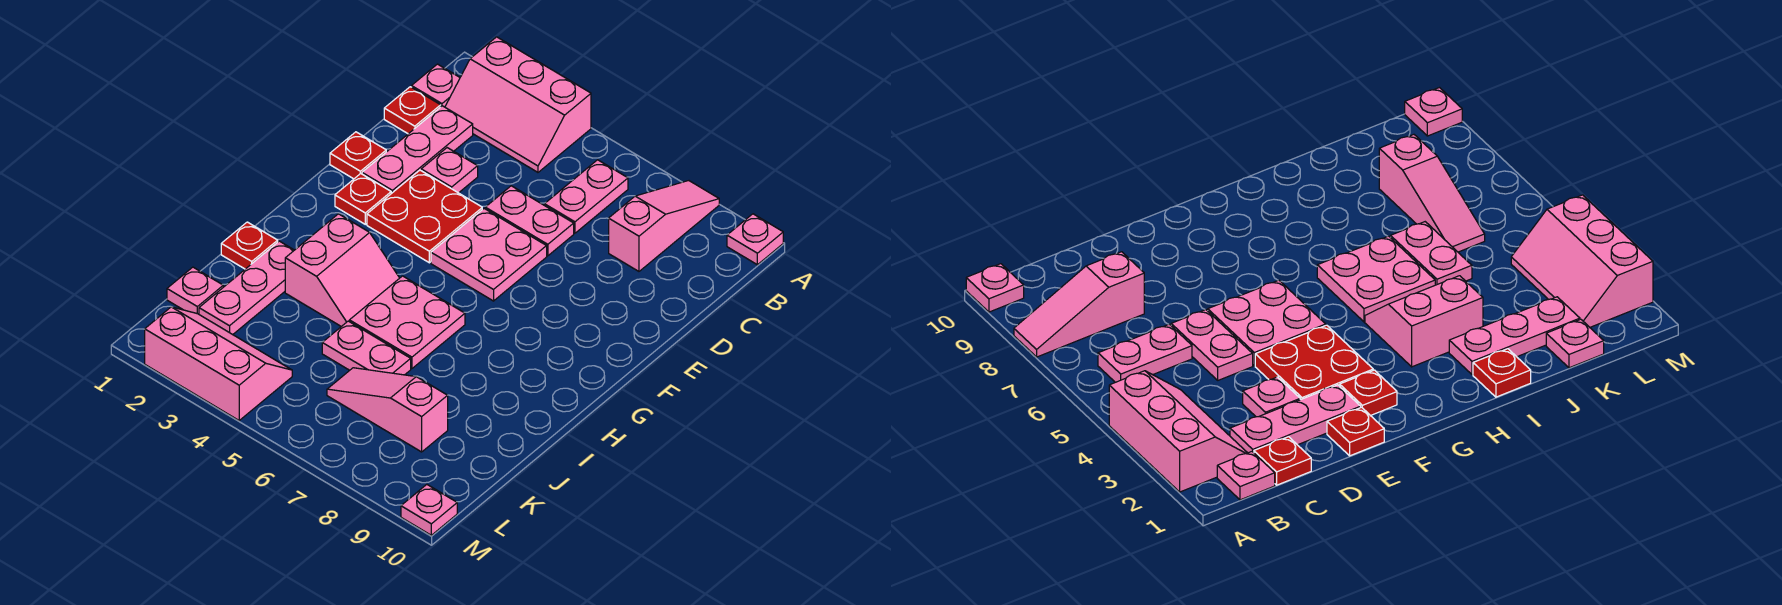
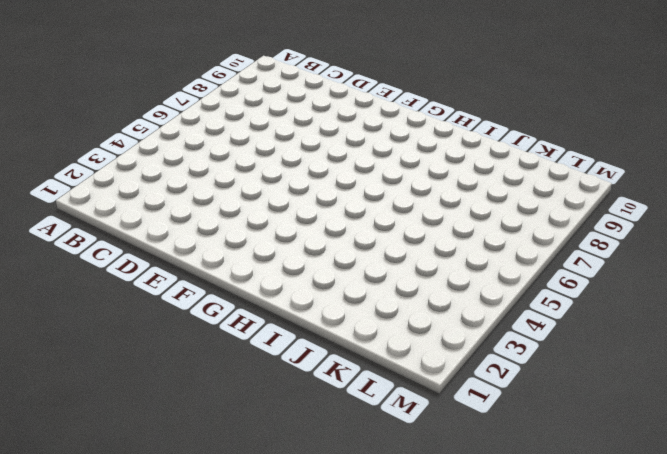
none -> pink 2x3 slope [445,37,591,172]
none -> pink 1x3 slope [609,181,719,271]
none -> pink 1x1 plate [727,214,783,265]

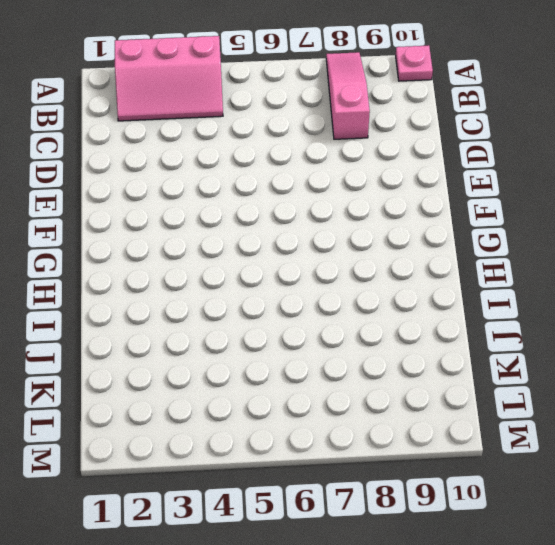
none -> pink 1x1 plate [412,64,460,107]
none -> pink 1x2 plate [545,160,628,233]
none -> red 1x1 plate [384,87,441,134]

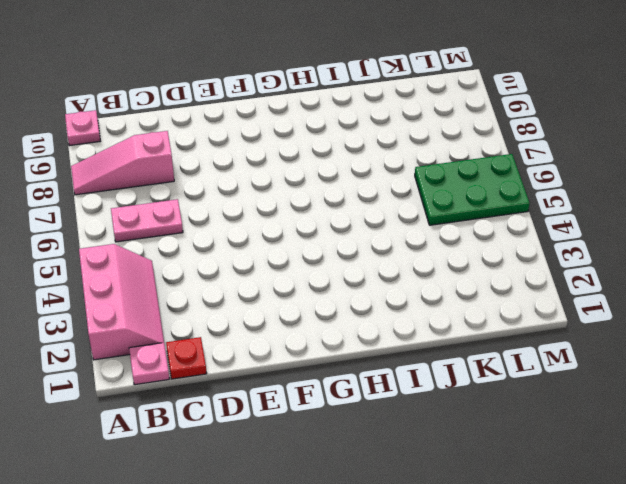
green 2x3 plate [415,154,530,225] -> pink 1x3 slope [327,368,448,452]
none -> pink 1x3 plate [362,106,473,194]
none -> pink 1x1 plate [421,148,478,193]
none -> pink 1x2 plate [485,186,574,256]

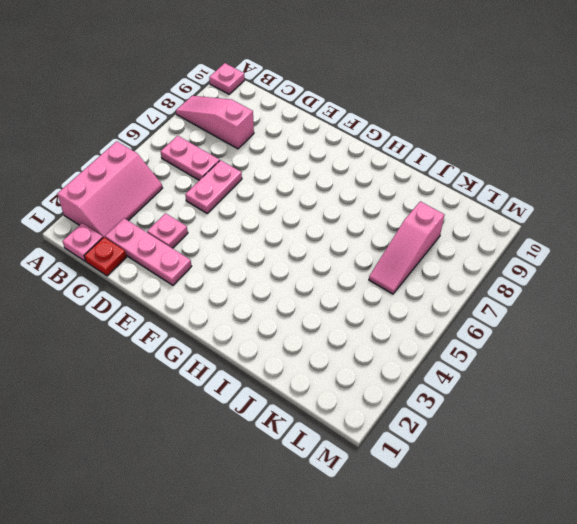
none -> red 1x1 plate [330,132,386,179]
none -> red 2x2 plate [367,170,482,263]
none -> pink 2x2 plate [431,209,547,301]

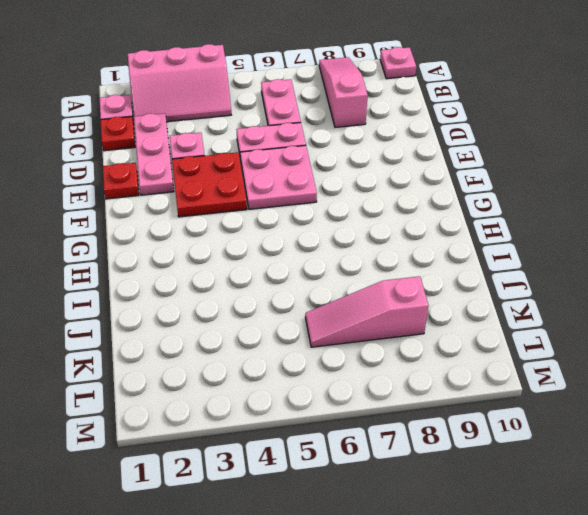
none -> red 1x1 plate [335,174,391,224]
none -> pink 2x2 slope [285,214,399,327]
none -> pink 2x2 plate [349,276,465,369]

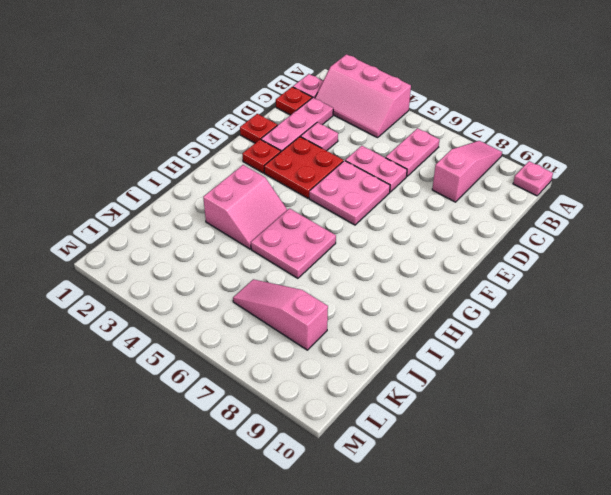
none -> red 1x1 plate [221,222,278,269]
none -> pink 1x3 plate [199,241,294,335]
none -> pink 1x2 plate [322,321,411,375]

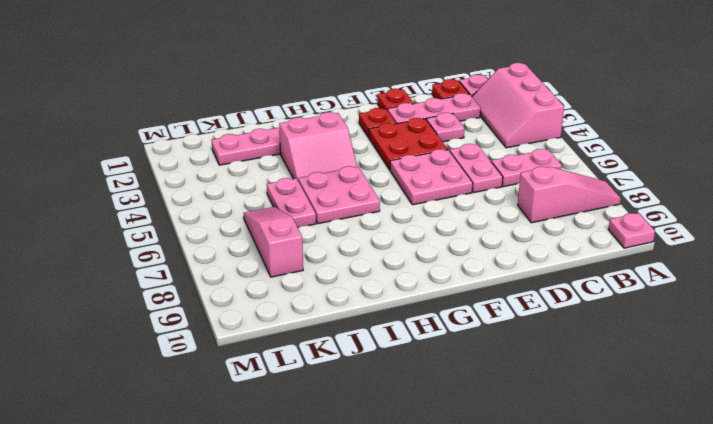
none -> red 1x1 plate [221,222,278,269]
none -> pink 1x1 plate [167,267,223,314]
none -> pink 2x3 slope [145,307,292,420]

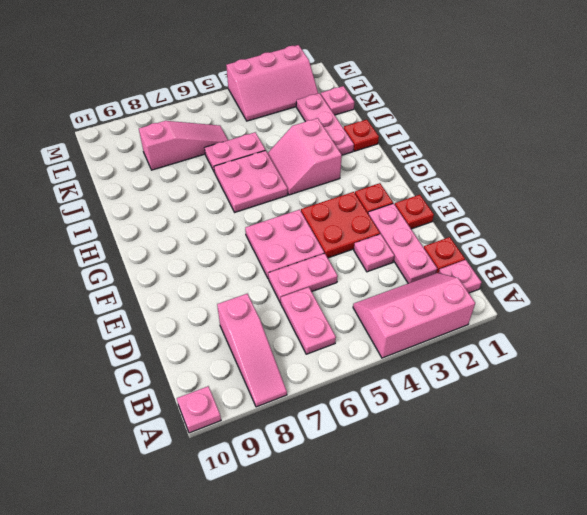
none -> pink 1x1 plate [401,485,457,535]

